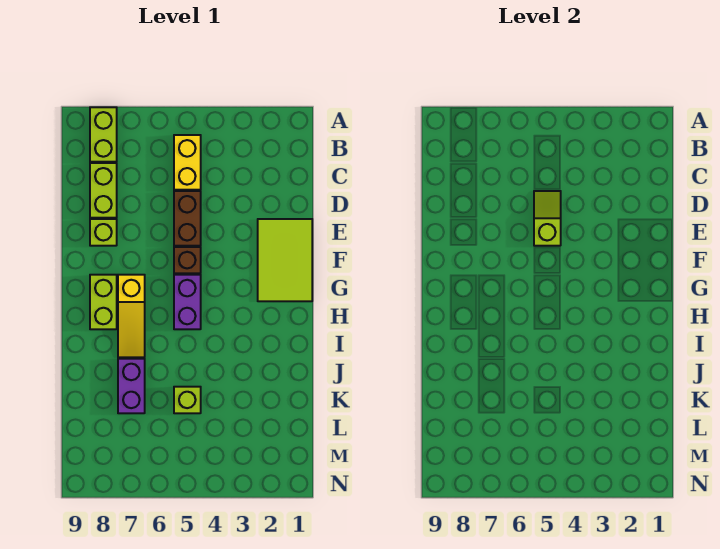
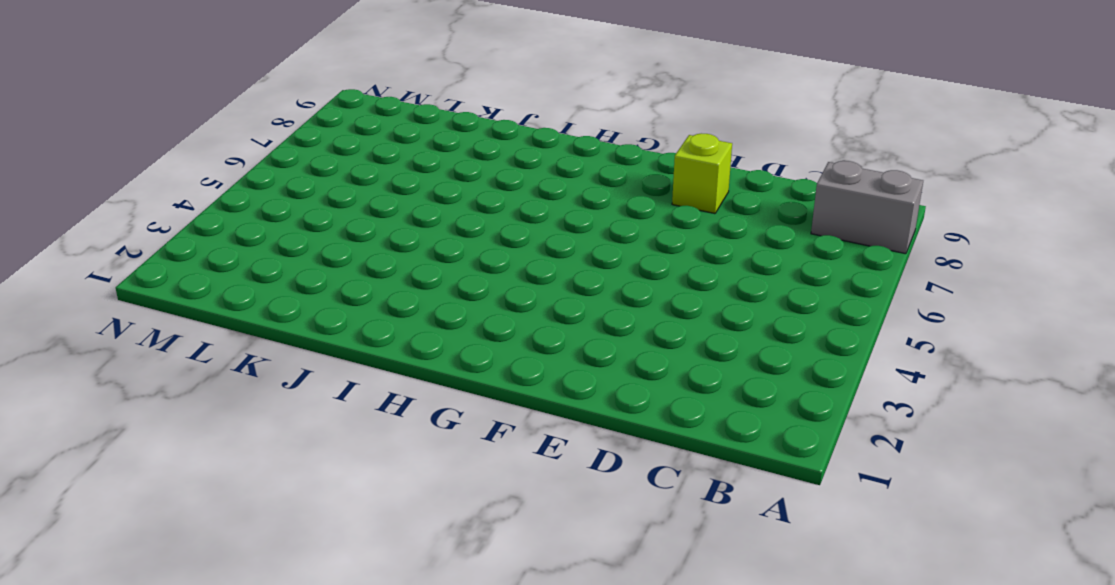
grey 1x2 brick [811,161,923,254] -> lime 1x2 brick [90,107,117,162]
none -> yellow 1x2 brick [174,135,201,190]
none -> lime 1x2 brick [90,163,117,218]
none -> brown 1x2 brick [174,191,201,246]

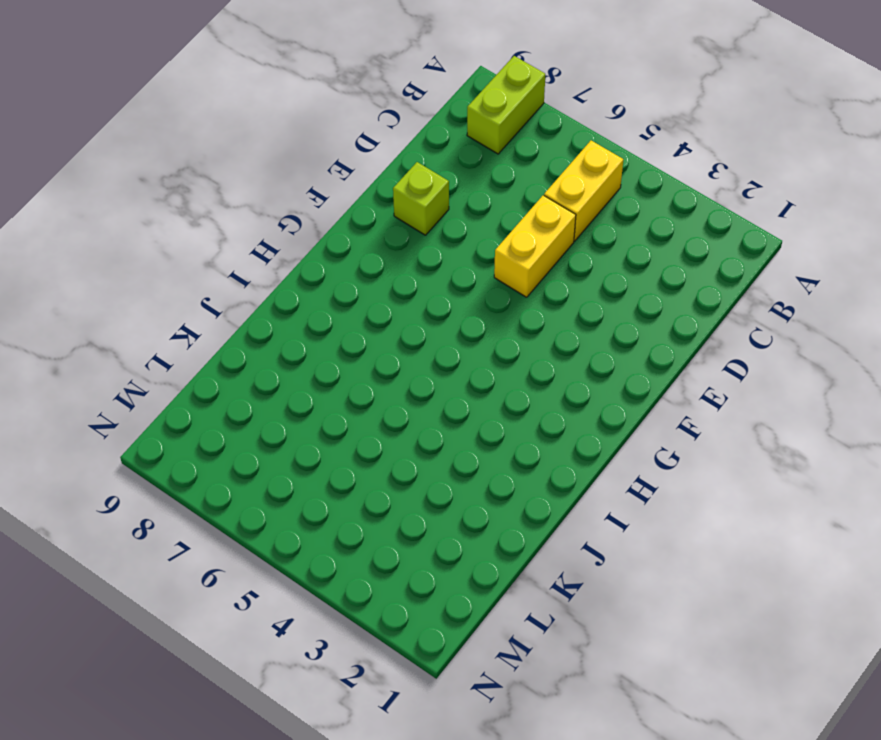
yellow 1x2 brick [494,195,576,297] -> brown 1x2 brick [174,191,201,246]
none -> lime 1x2 brick [90,163,117,218]
none -> lime 2x3 tile [258,219,312,301]
none -> brown 1x1 brick [174,247,201,273]

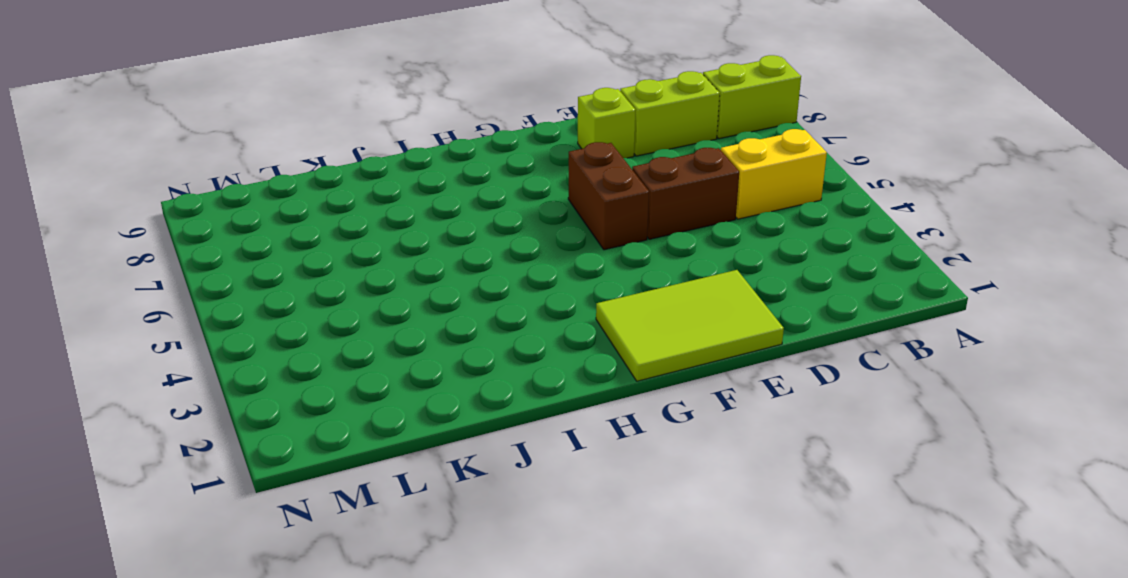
brown 1x2 brick [568,142,649,250] -> brown 1x1 brick [174,247,201,273]
none -> purple 1x2 brick [174,275,201,329]
none -> yellow 1x3 slope [118,275,145,357]
none -> lime 1x2 brick [90,275,117,329]

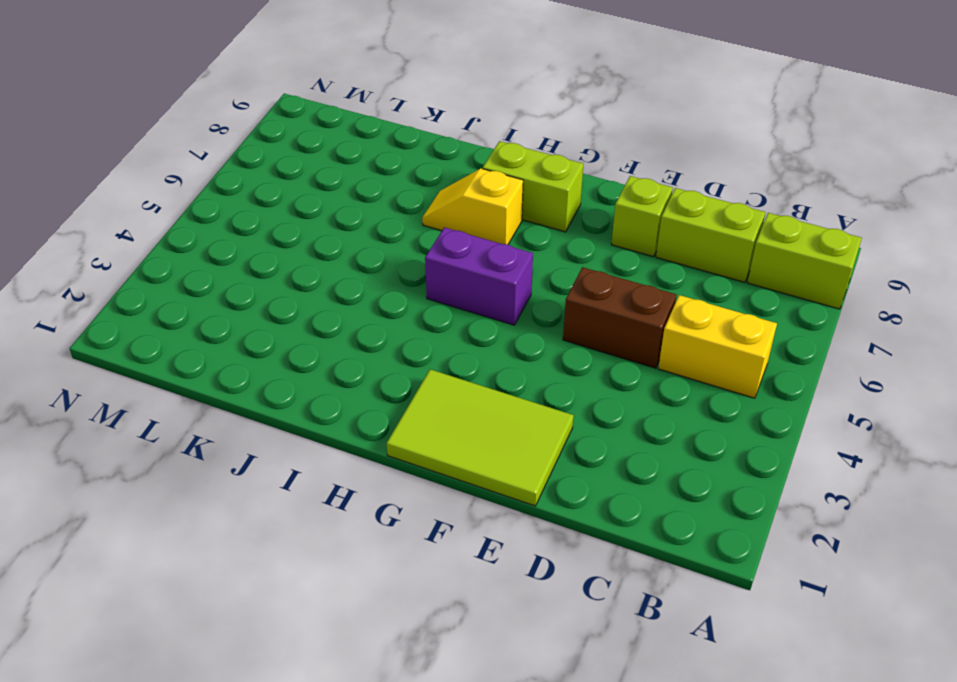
yellow 1x2 slope [422,169,523,245] -> yellow 1x3 slope [118,275,145,357]
none -> brown 1x1 brick [174,247,201,273]
none -> purple 1x2 brick [118,359,145,413]
none -> lime 1x1 brick [174,387,201,413]

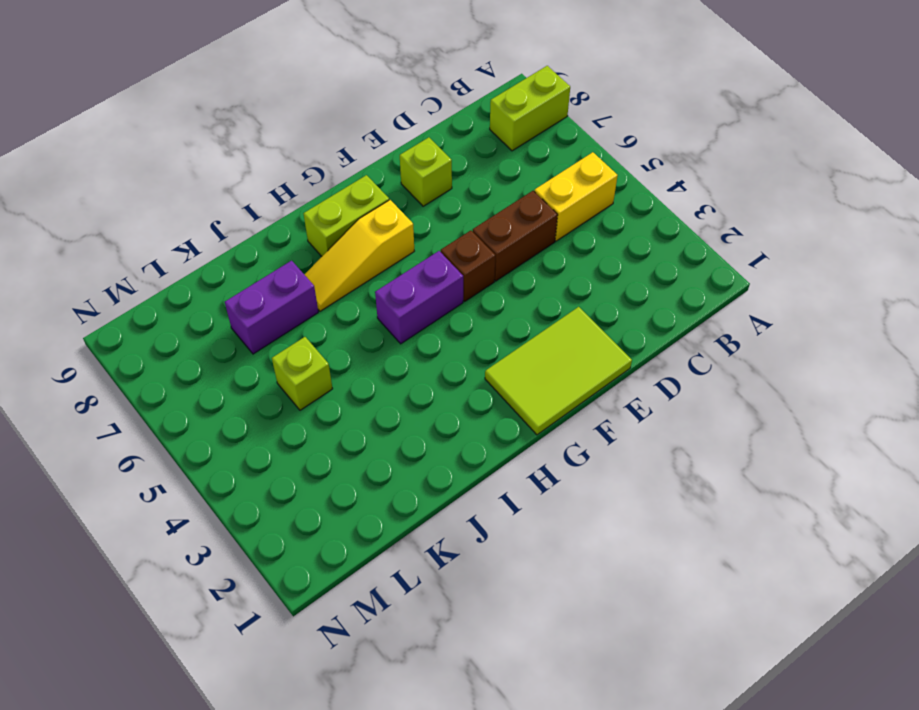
none -> lime 1x2 brick [90,163,117,218]
none -> lime 1x2 slope [534,191,561,246]

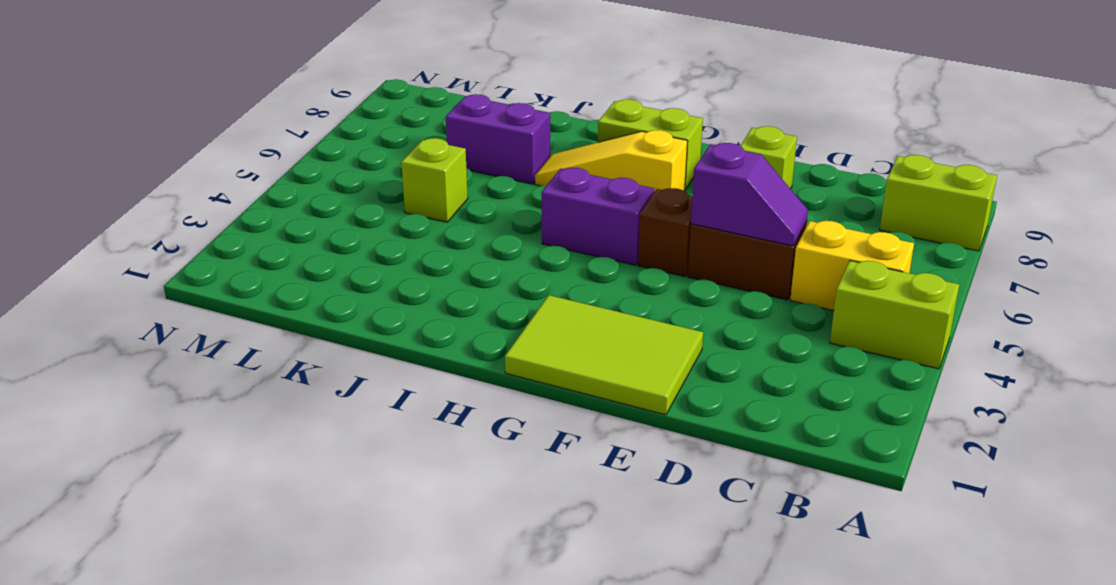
lime 1x2 brick [830,261,959,369] -> lime 1x2 brick moved to [90,163,117,218]
purple 1x2 slope [691,143,808,246] -> lime 1x2 slope [534,191,561,246]

